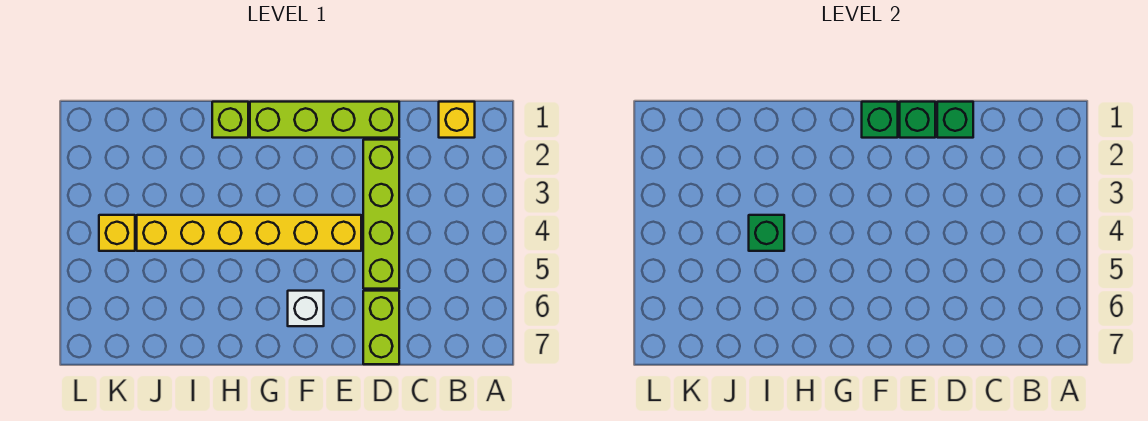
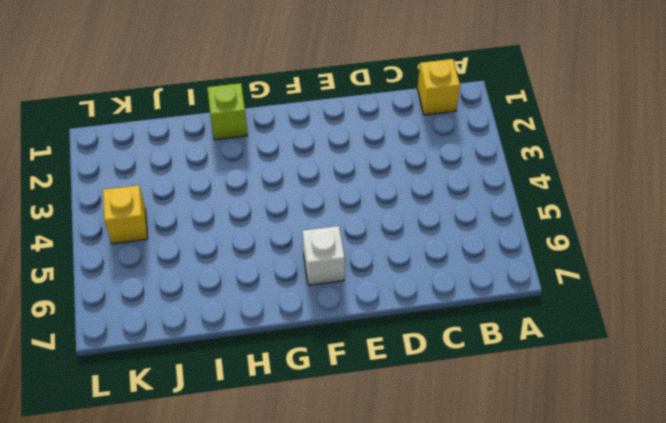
none -> lime 1x4 brick [250,102,399,138]
none -> lime 1x4 brick [363,140,399,289]
none -> lime 1x2 brick [363,291,399,364]

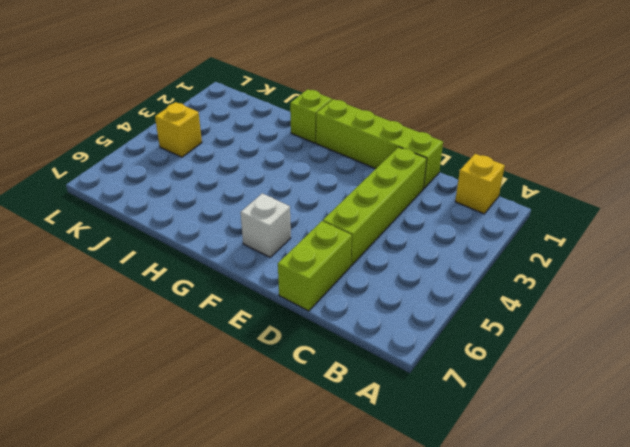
none -> yellow 1x6 brick [137,215,361,251]
none -> green 1x1 brick [937,102,973,138]
none -> green 1x1 brick [900,102,935,138]

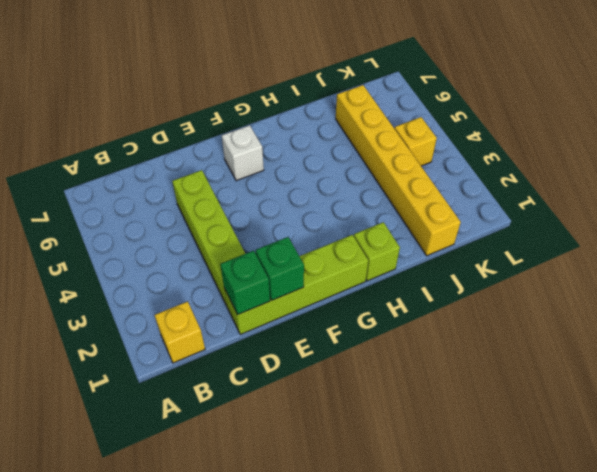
yellow 1x6 brick [336,85,461,256] -> yellow 1x6 brick turned to [137,215,361,251]
none -> lime 1x2 brick [363,291,399,364]
none -> green 1x1 brick [862,102,898,138]
none -> green 1x1 brick [749,215,784,251]

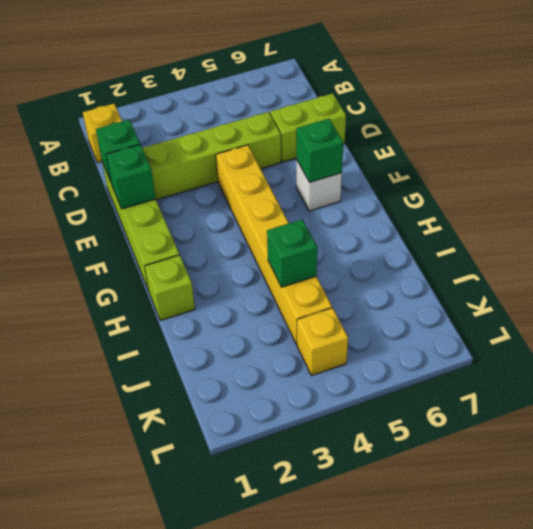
green 1x1 brick [296,119,343,182] -> green 1x1 brick moved to [862,102,898,138]

